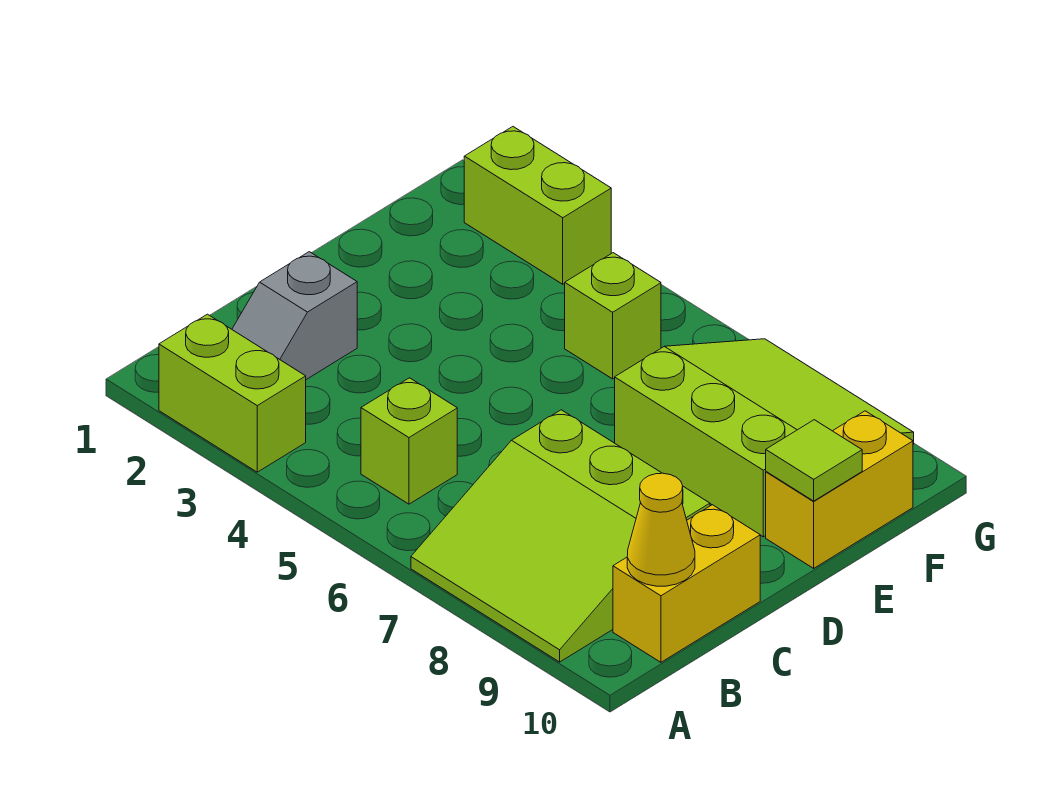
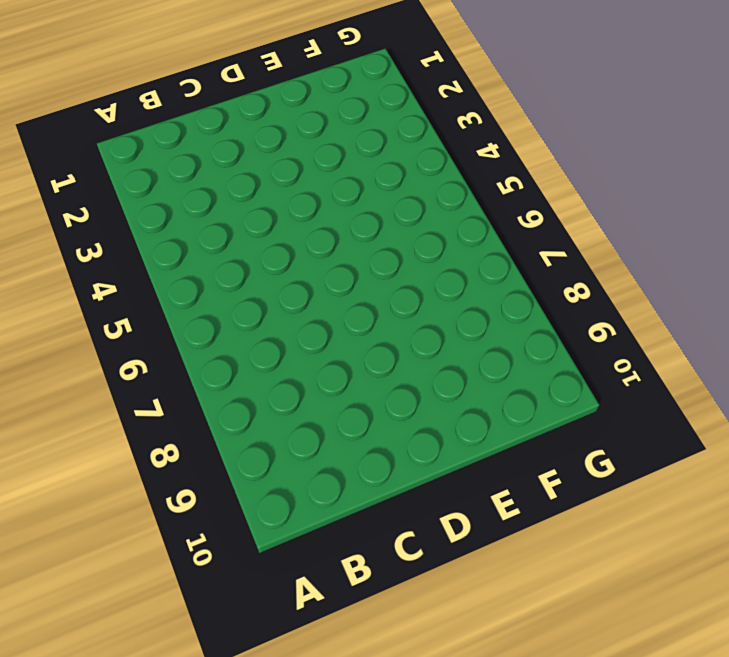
none -> lime 1x2 brick [159,314,306,472]
none -> lime 3x3 slope [411,410,710,662]

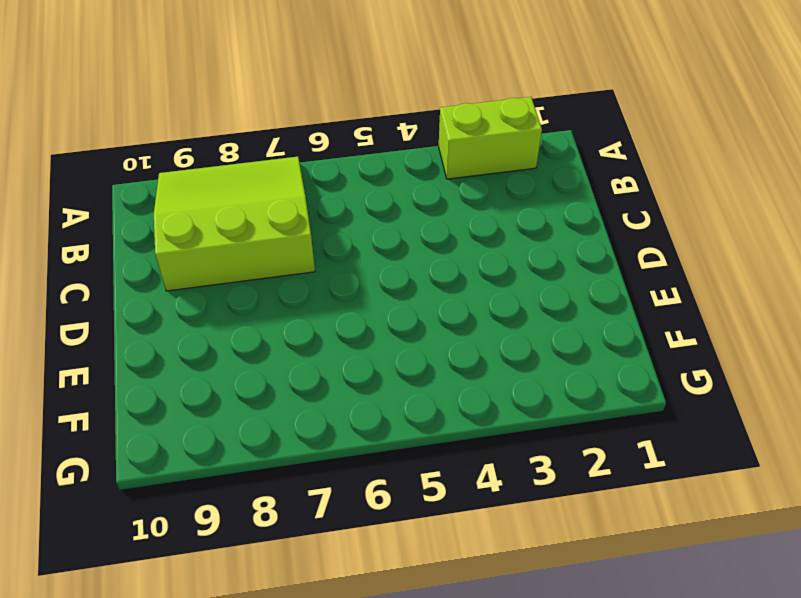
none -> grey 1x2 slope [232,252,357,380]
none -> lime 1x1 brick [361,378,457,504]

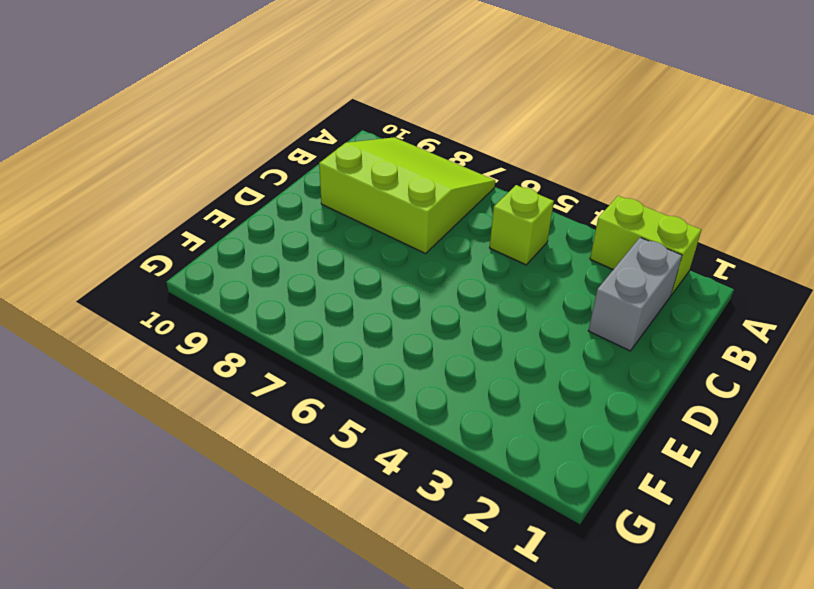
grey 1x2 brick [588,238,682,351] -> grey 1x2 slope [232,252,357,380]
none -> yellow 1x2 brick [613,505,760,662]
none -> lime 3x3 slope [615,339,914,537]

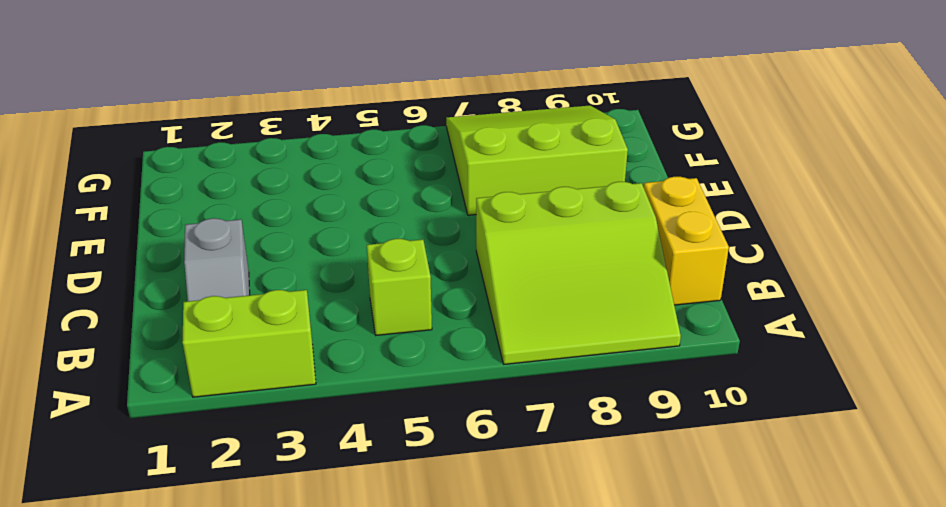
none -> yellow 1x2 brick [766,411,913,568]
none -> lime 1x1 brick [565,253,661,379]

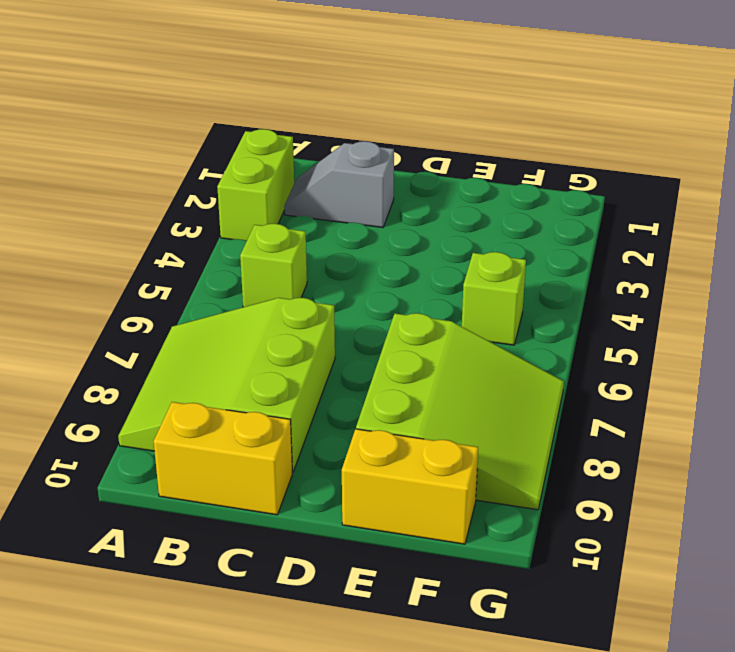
none -> lime 1x2 brick [464,127,611,284]
none -> yellow 1x1 cone [627,473,695,586]

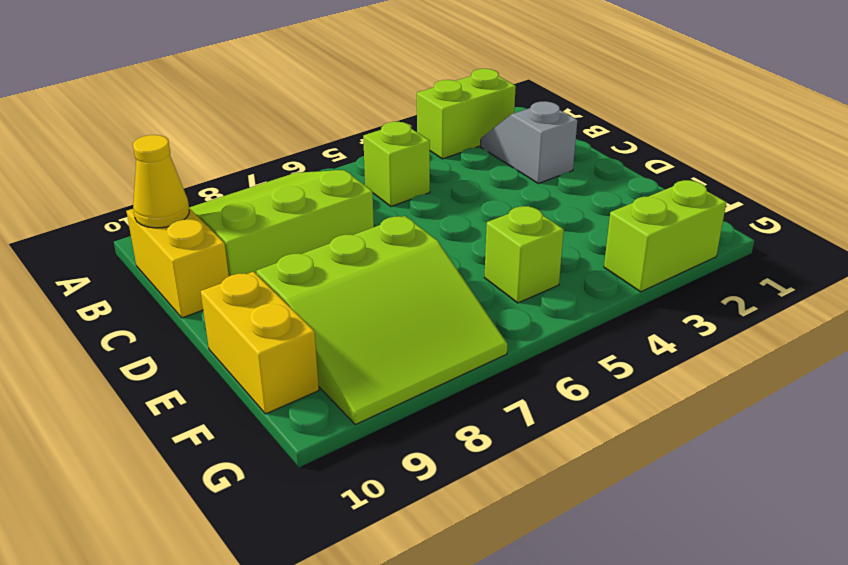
none -> lime 1x1 tile [766,420,862,501]

